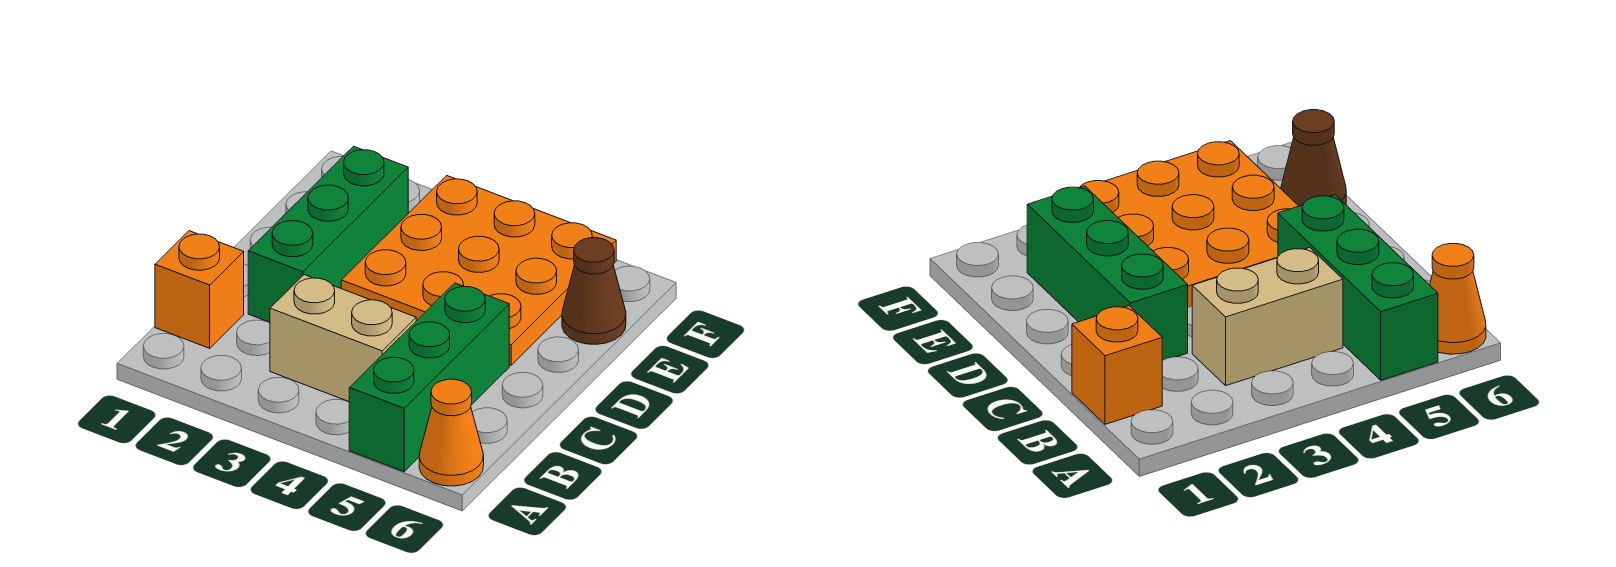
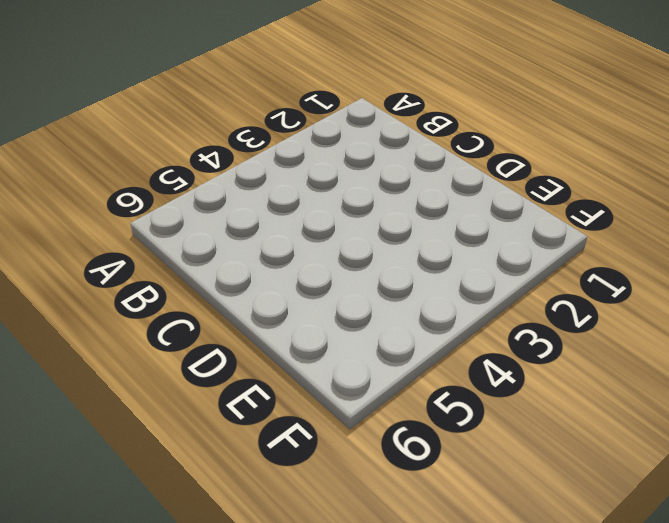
none -> green 1x3 brick [349,283,509,471]
none -> orange 1x1 cone [419,379,484,486]

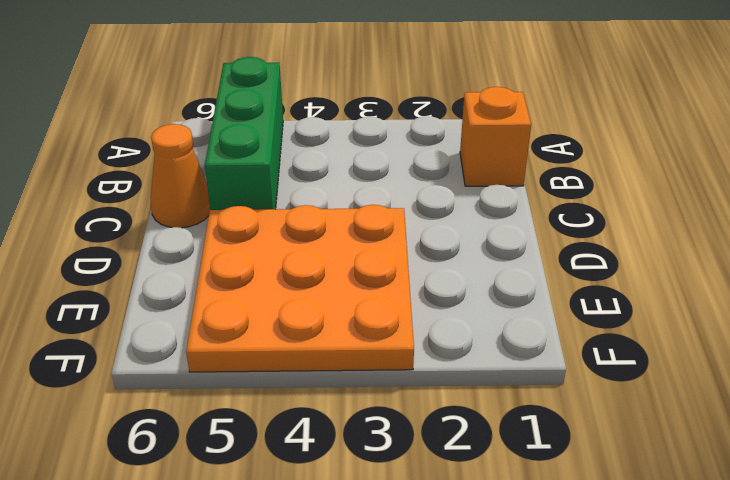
orange 1x1 cone [151,124,210,228] -> orange 1x1 cone moved to [419,379,484,486]
none -> tan 1x2 brick [270,275,416,401]
none -> green 1x3 brick [248,146,408,322]

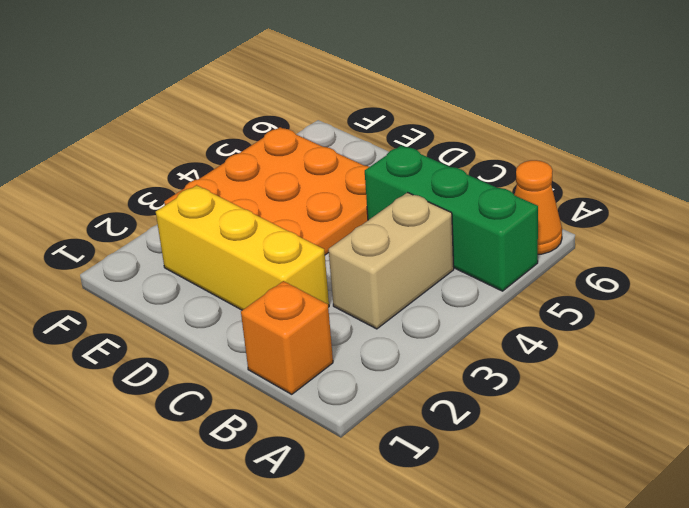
yellow 1x3 brick [156,185,329,310] -> green 1x3 brick [248,146,408,322]
none -> brown 1x1 cone [562,238,626,344]

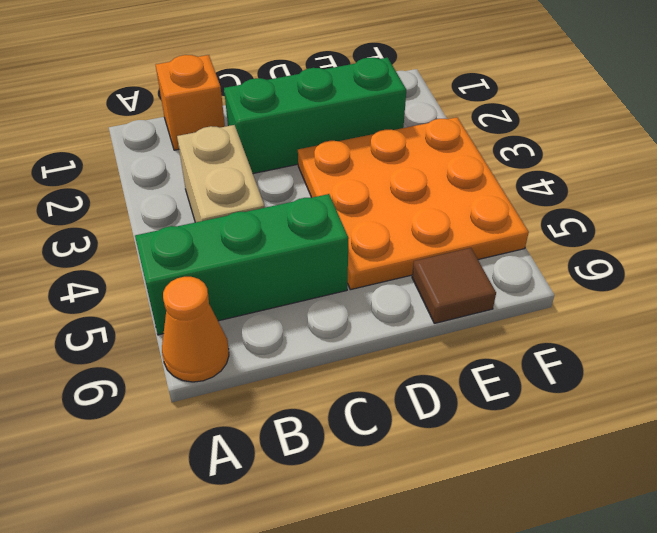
brown 1x1 tile [412,248,496,323] -> brown 1x1 cone [562,238,626,344]

